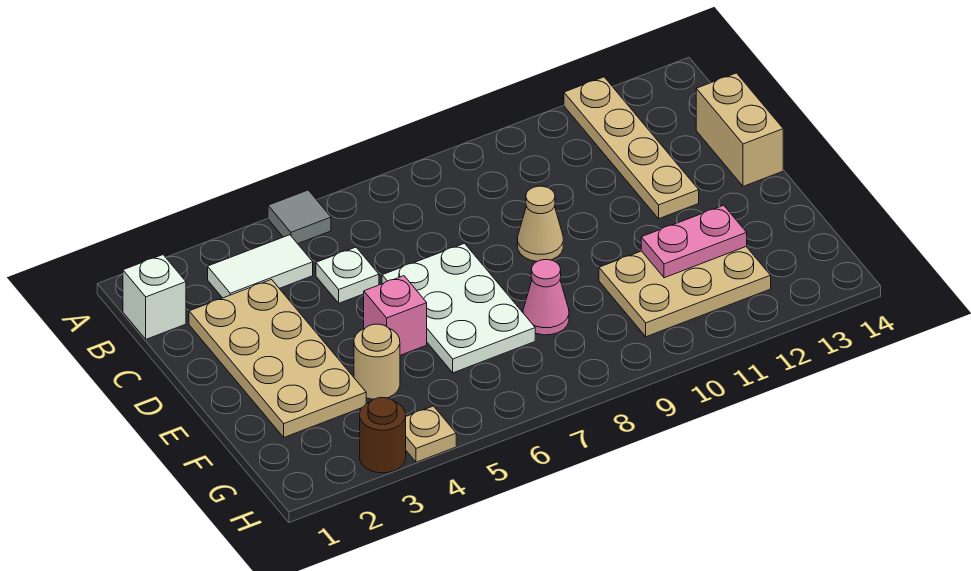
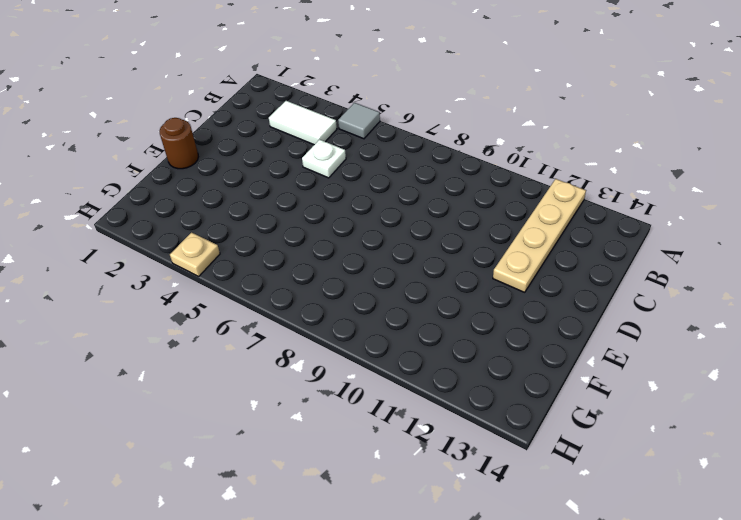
brown 1x1 round brick [159,118,198,169] -> brown 1x1 round brick moved to [360,397,406,473]
none -> white 1x1 brick [123,255,186,339]
none -> tan 2x4 plate [189,280,366,437]
none -> tan 1x2 brick [696,73,783,186]

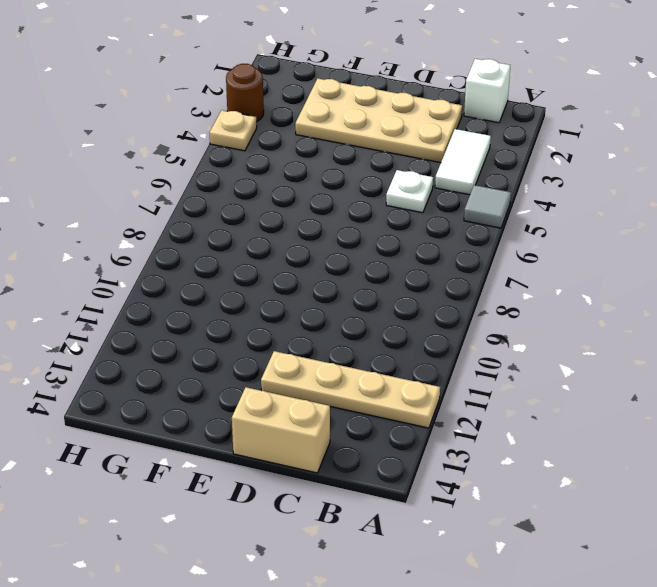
none -> white 2x3 plate [382,243,535,373]
none -> tan 1x1 cone [517,186,563,261]
none -> pink 1x1 brick [364,276,427,355]

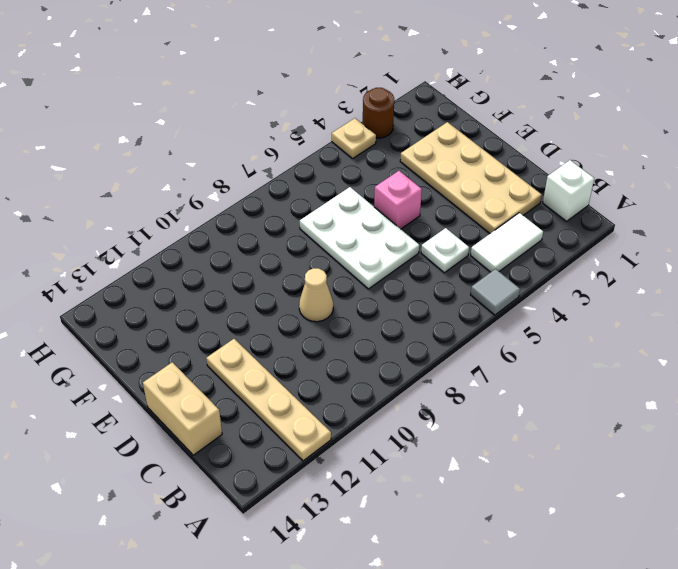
none -> tan 1x1 round brick [354,324,400,399]
none -> pink 1x1 cone [523,260,569,335]
none -> tan 2x3 plate [599,247,771,337]

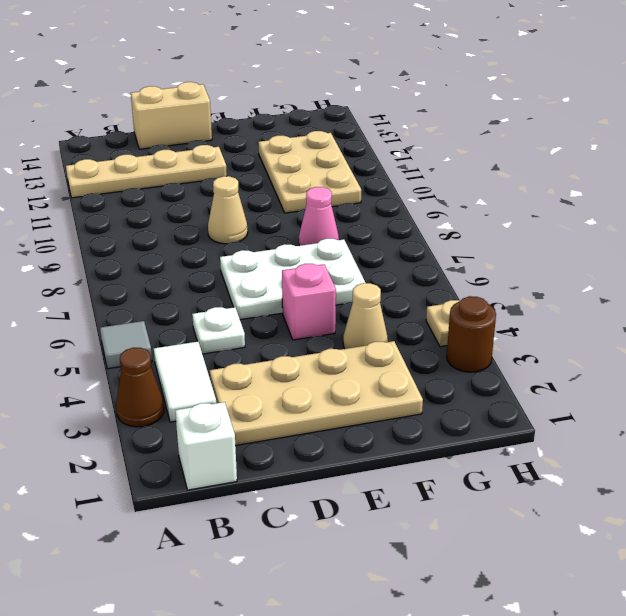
brown 1x1 cone [116,348,164,427] -> none
tan 1x1 cone [343,283,388,349] -> tan 1x1 round brick [354,324,400,399]
none -> pink 1x2 plate [641,205,747,278]

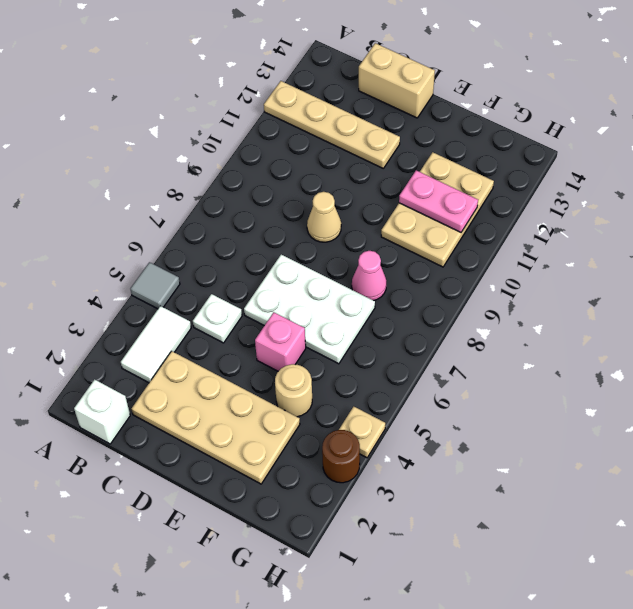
pink 1x2 plate [399,170,478,232] -> pink 1x2 plate turned to [641,205,747,278]

